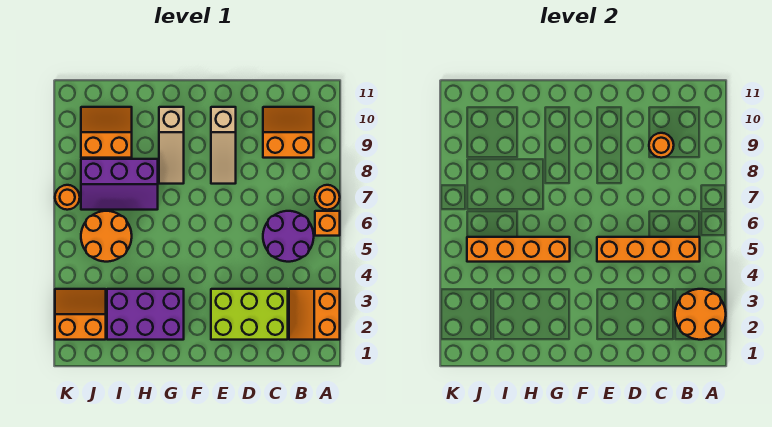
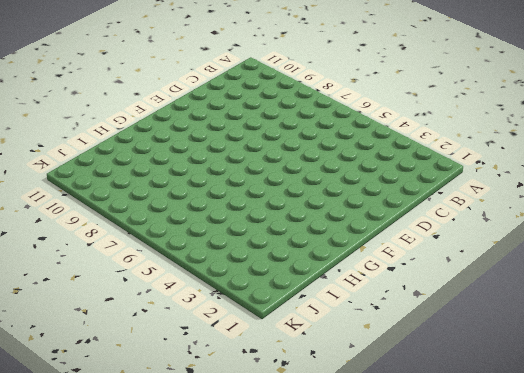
none -> orange 2x2 slope [289,289,340,340]
none -> orange 1x1 brick [315,211,340,236]
none -> orange 1x1 round brick [315,185,340,210]

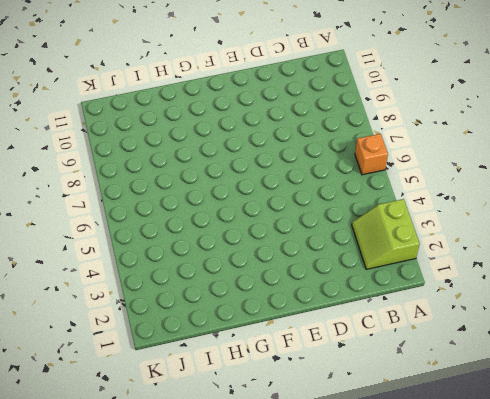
lime 2x2 slope [352,199,420,269] -> orange 2x2 slope [289,289,340,340]
none -> orange 1x1 round brick [315,185,340,210]
none -> purple 2x2 round brick [263,211,314,262]
none -> orange 2x2 slope [263,107,314,158]

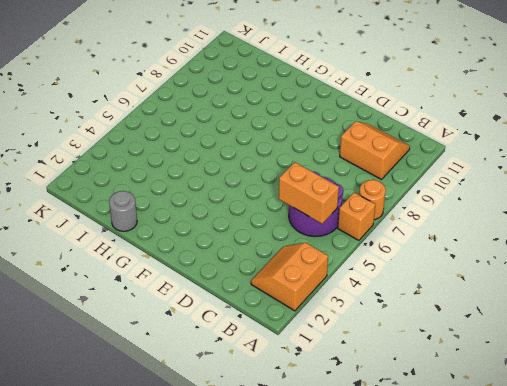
orange 1x2 brick [279,162,339,224] -> orange 1x4 brick [597,237,700,262]
grey 1x1 round brick [109,191,137,231] -> none
none -> lime 2x3 brick [211,289,288,340]
none -> tan 1x3 slope [211,107,236,184]
none -> purple 2x3 brick [107,289,184,340]

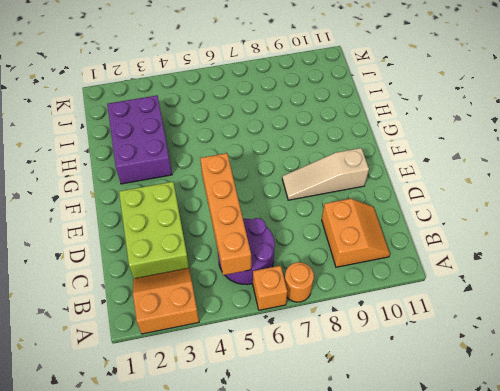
none -> tan 1x3 slope [159,107,184,184]
none -> purple 2x3 slope [81,159,158,210]
none -> orange 2x2 round brick [81,211,132,262]

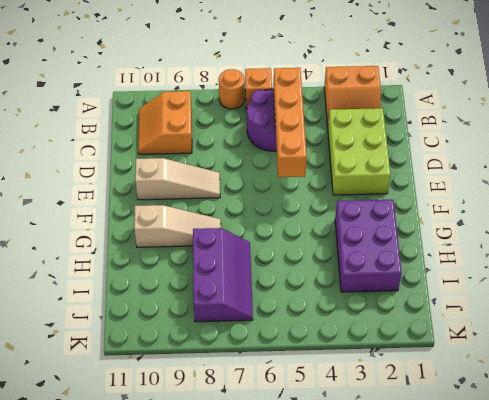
none -> orange 2x2 round brick [81,211,132,262]
none -> orange 2x2 slope [81,107,132,158]
none -> orange 2x2 slope [55,289,106,340]

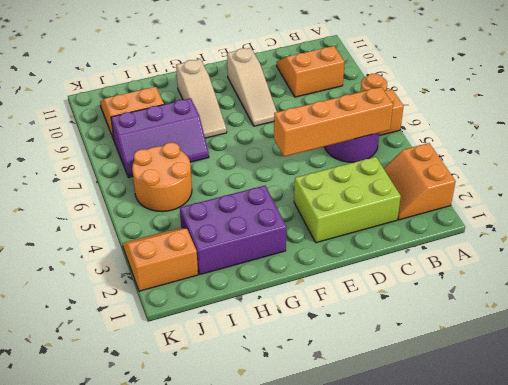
none -> orange 1x1 round brick [55,185,80,210]
none -> orange 2x2 round brick [675,289,726,340]
none -> orange 1x1 round brick [649,133,674,158]

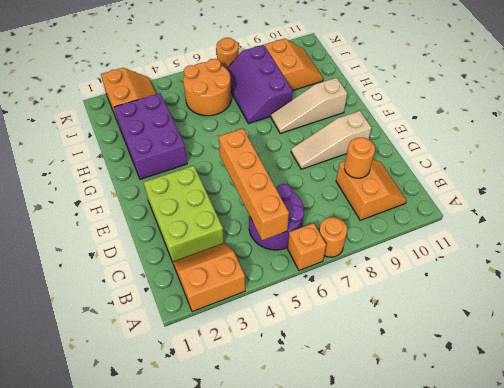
none -> orange 2x2 round brick [675,289,726,340]
none -> orange 1x4 brick [467,237,570,262]

